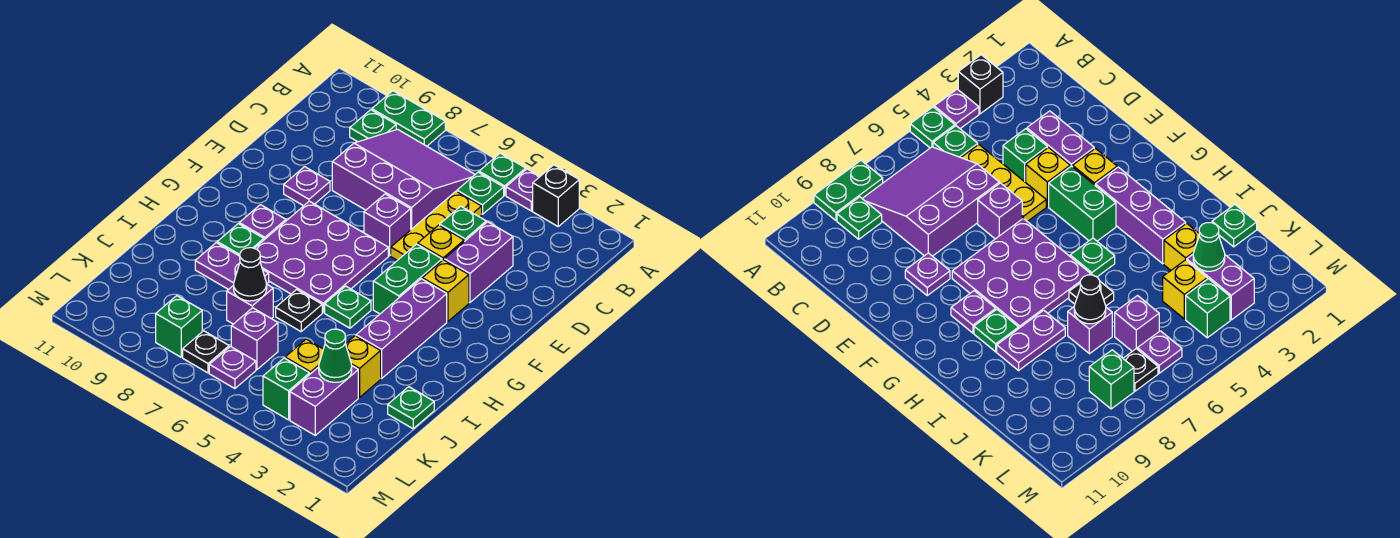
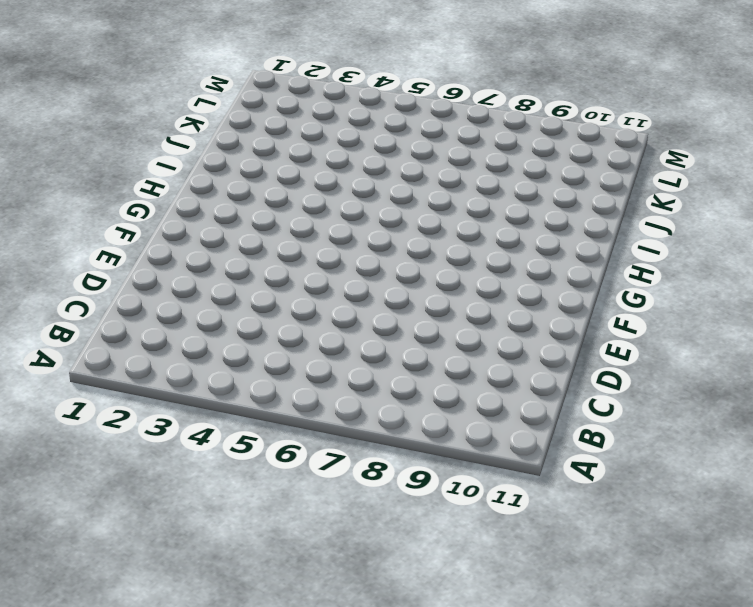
none -> black 1x1 brick [533,165,579,226]
none -> purple 1x1 plate [506,169,540,211]
none -> green 1x1 plate [479,153,526,195]
none -> green 1x2 plate [372,91,445,146]

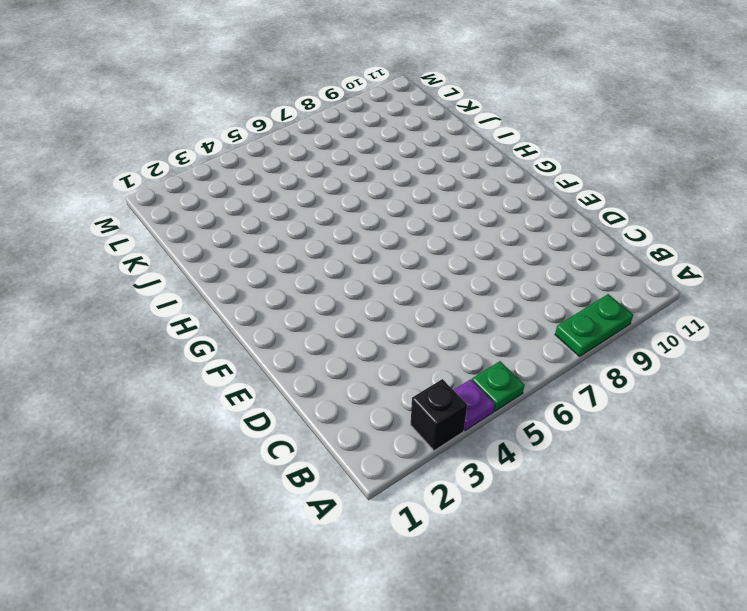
none -> green 1x1 plate [457,172,504,214]
none -> purple 3x3 slope [332,129,475,229]
none -> green 1x1 plate [350,110,396,142]
none -> yellow 1x3 plate [391,191,482,260]

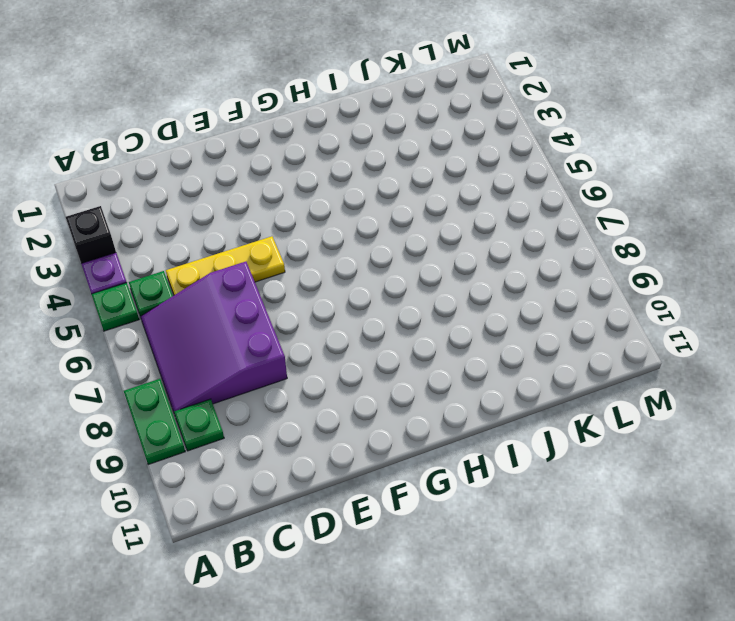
none -> purple 1x2 brick [444,222,513,303]
none -> green 1x1 brick [440,206,486,241]
none -> yellow 1x1 brick [418,225,464,260]
none -> purple 1x1 brick [364,194,411,256]

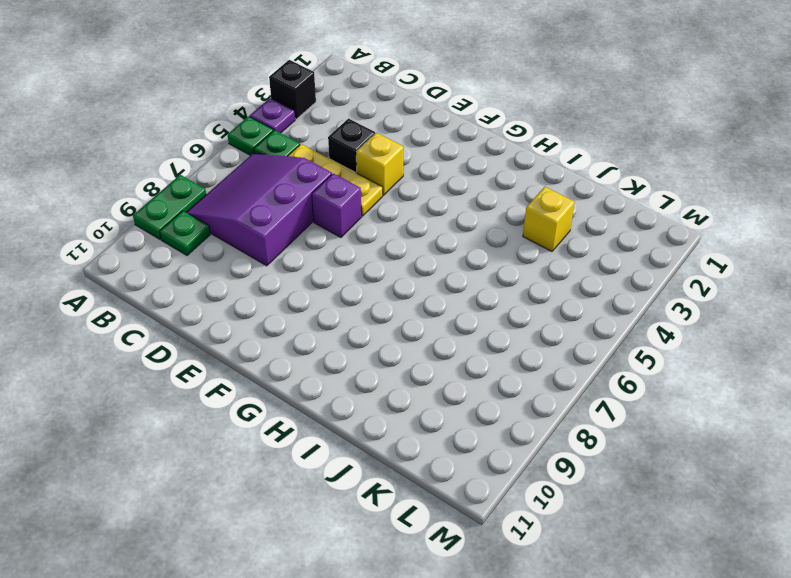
black 1x1 brick [328,119,375,173] -> green 1x1 brick [440,206,486,241]
none -> purple 1x2 brick [444,222,513,303]
none -> purple 1x1 plate [284,167,330,206]
none -> yellow 1x1 brick [422,260,469,322]
none -> green 1x2 brick [373,244,442,314]

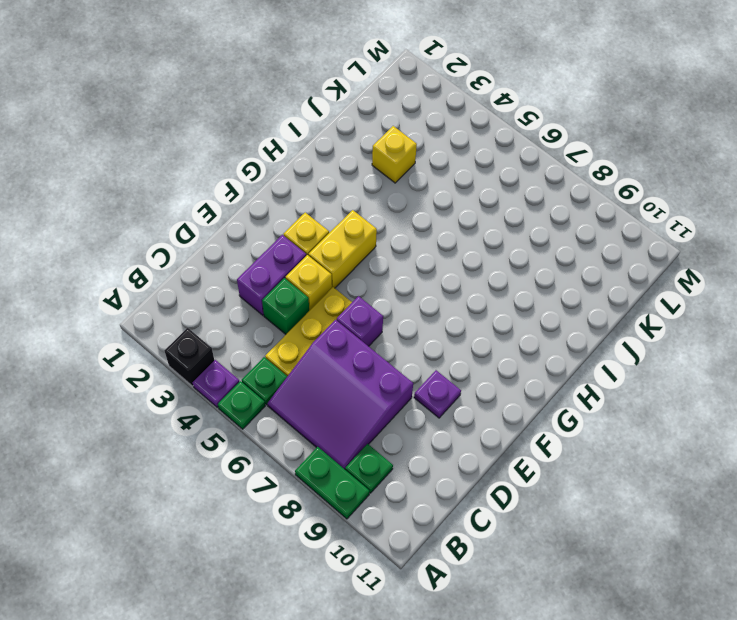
yellow 1x2 brick [309,210,377,288] -> green 1x2 brick [373,244,442,314]
none -> purple 3x3 plate [255,201,388,312]
none -> purple 1x3 brick [356,279,447,378]
none -> purple 1x1 plate [239,205,286,240]
none -> green 1x1 plate [325,286,371,328]

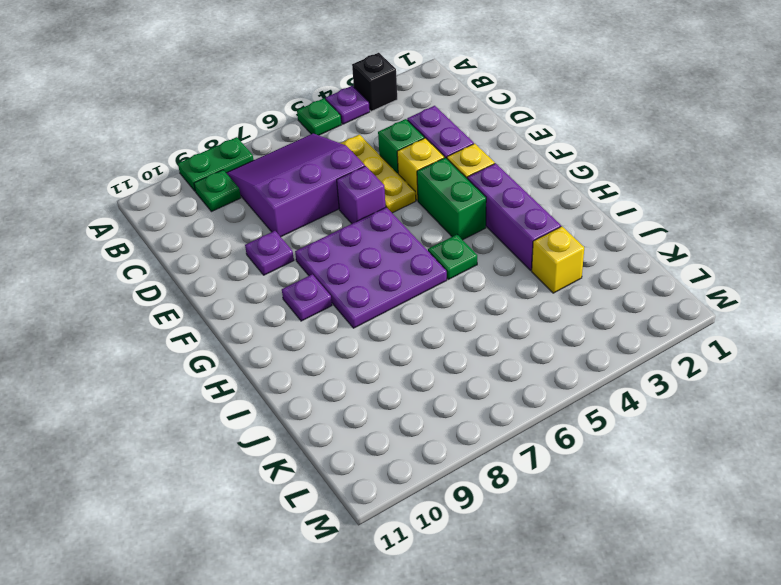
none -> green 1x1 plate [457,172,504,214]
none -> green 1x1 plate [217,224,264,256]
none -> black 1x1 plate [276,289,322,331]
none -> purple 1x2 plate [195,243,269,289]

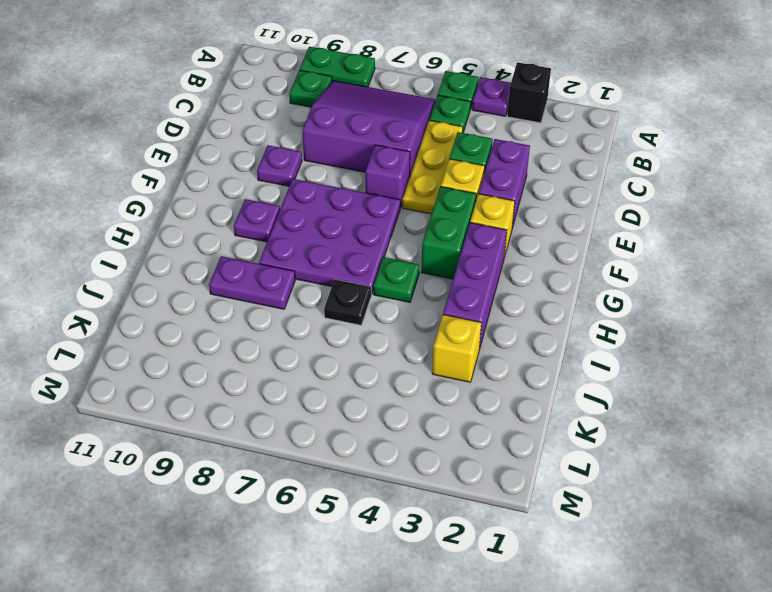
none -> green 1x1 plate [217,224,264,256]
none -> green 1x1 plate [388,387,434,429]
none -> purple 1x1 brick [227,284,273,324]
none -> purple 1x2 brick [290,366,358,435]

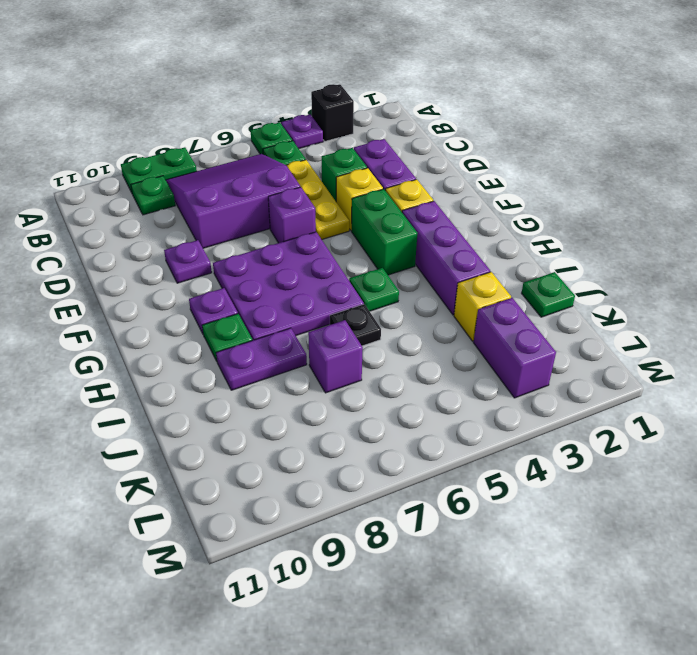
none -> yellow 1x1 brick [285,339,323,374]
none -> purple 1x1 brick [231,308,278,370]
none -> green 1x1 brick [263,358,310,420]
none -> purple 1x1 plate [209,347,256,389]

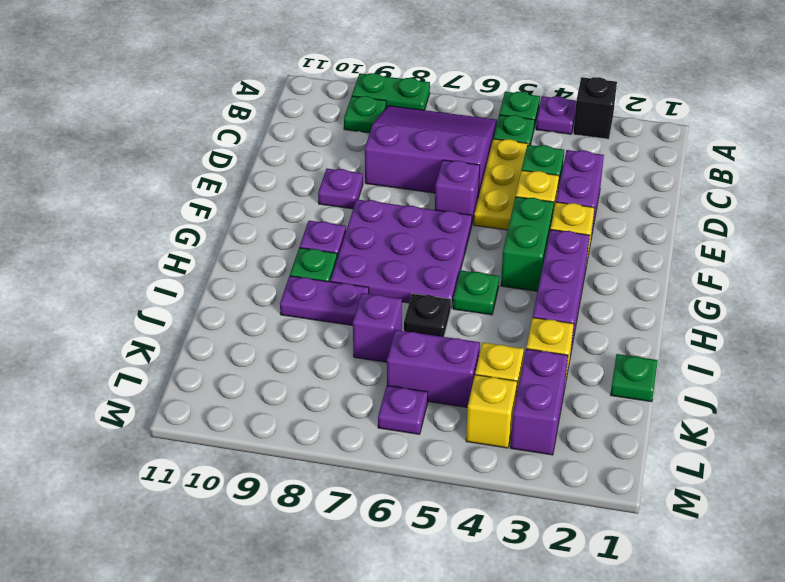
purple 1x2 brick [387,330,480,407] -> purple 1x1 brick [231,308,278,370]
yellow 1x1 brick [466,375,517,448] -> green 1x1 brick [263,358,310,420]
none -> black 1x1 plate [183,331,229,373]
none -> green 1x1 brick [156,296,202,357]
none -> black 1x1 cone [234,248,267,301]
none -> green 1x1 cone [319,329,352,382]

